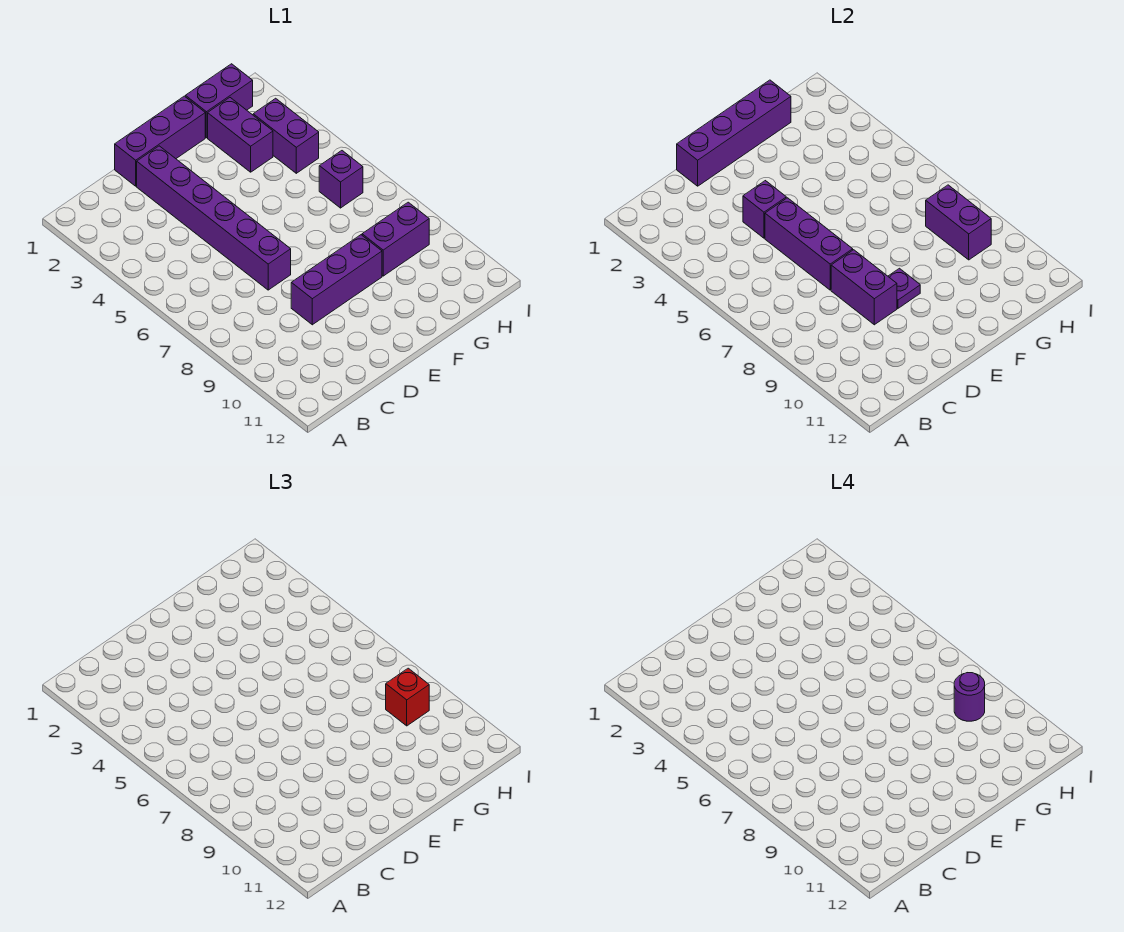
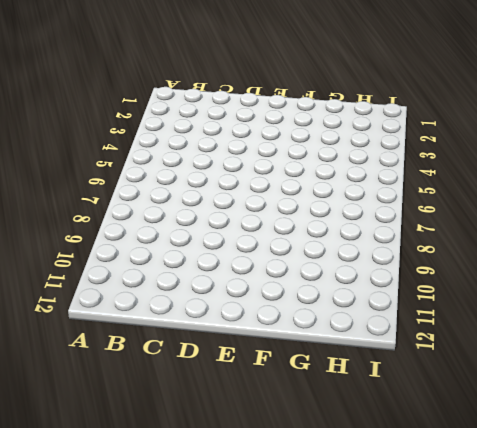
none -> purple 1x3 brick [115,96,205,186]
none -> purple 1x6 brick [137,146,291,290]
none -> purple 1x3 brick [291,235,382,325]

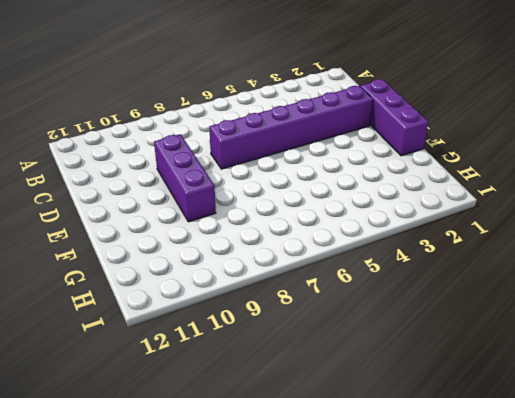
none -> purple 1x2 brick [185,64,253,138]
none -> purple 1x2 brick [208,98,273,172]
none -> purple 1x2 brick [362,202,429,276]

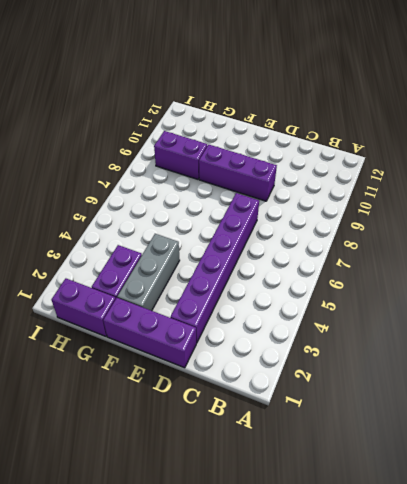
grey 1x3 brick [117,234,180,311] -> none
none -> purple 1x2 brick [253,98,319,173]
none -> purple 1x1 brick [319,151,363,208]
none -> purple 1x4 brick [677,80,791,186]

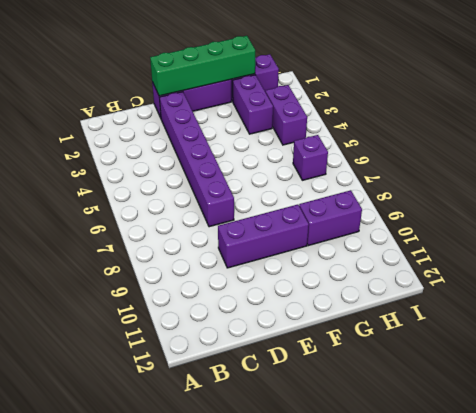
green 1x4 brick [150,36,255,96] -> purple 1x4 brick [677,80,791,186]
none -> purple 1x1 brick [743,181,786,238]
none -> purple 1x3 brick [765,198,853,290]
none -> purple 1x2 brick [831,250,897,325]

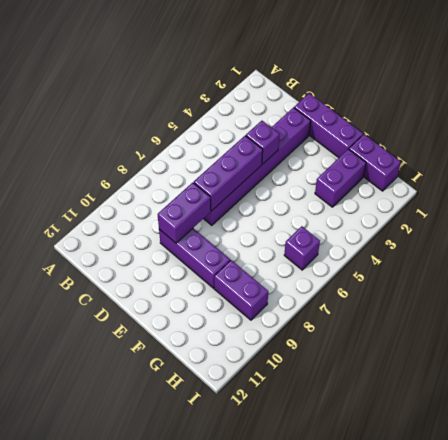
none -> purple 1x2 brick [253,98,319,173]
none -> purple 1x4 brick [677,80,791,186]
none -> purple 1x1 plate [888,268,920,308]

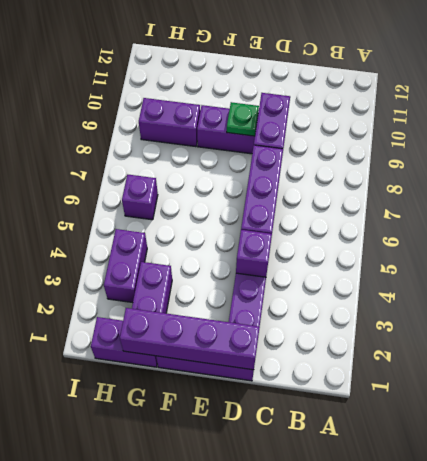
green 1x1 plate [227,102,259,136] -> purple 1x1 plate [888,268,920,308]
none -> purple 1x2 brick [926,185,991,260]
none -> red 1x1 brick [386,668,429,726]
none -> purple 1x1 round brick [954,673,985,721]

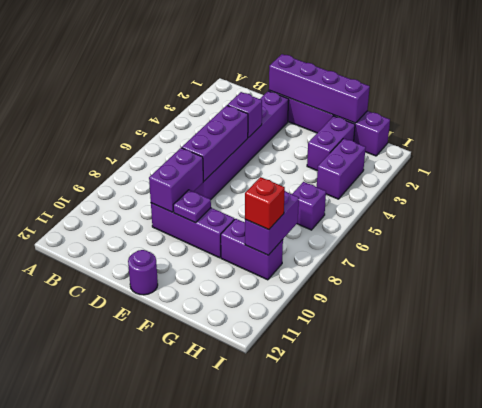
purple 1x1 round brick [128,250,158,295] -> purple 1x1 round brick moved to [954,673,985,721]

